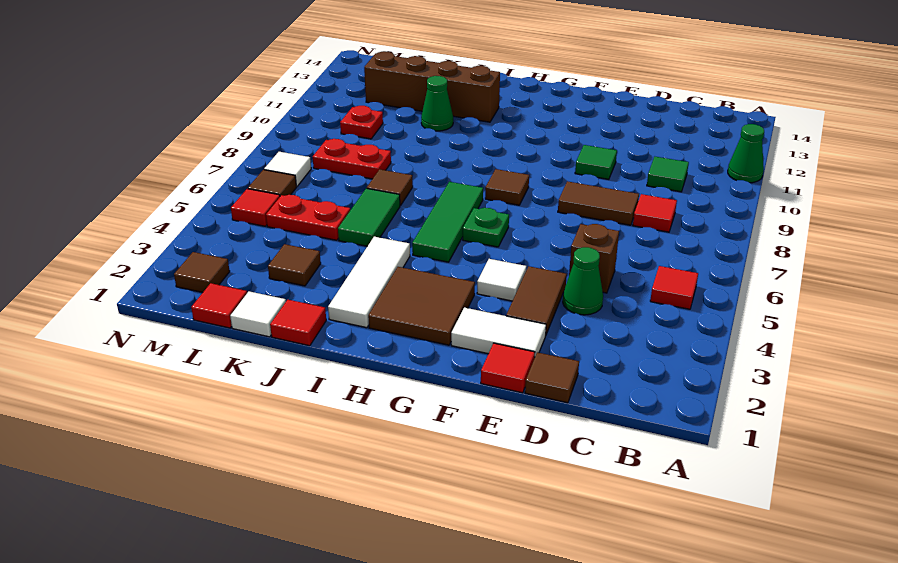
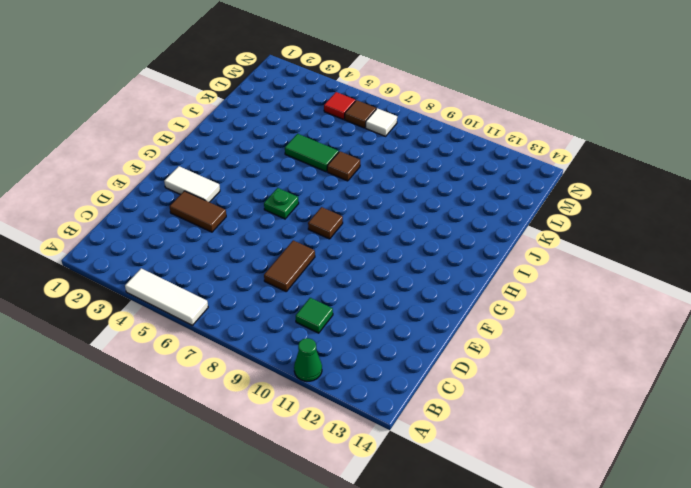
white 1x3 tile [125,268,208,325] -> white 1x3 tile moved to [328,237,410,328]
white 1x2 tile [164,166,220,202] -> white 1x2 tile turned to [451,308,546,356]
none -> red 1x1 tile [650,266,698,309]
none -> red 1x1 tile [633,194,677,232]
none -> brown 1x1 tile [525,352,579,403]
none -> green 1x1 cone [563,247,603,315]

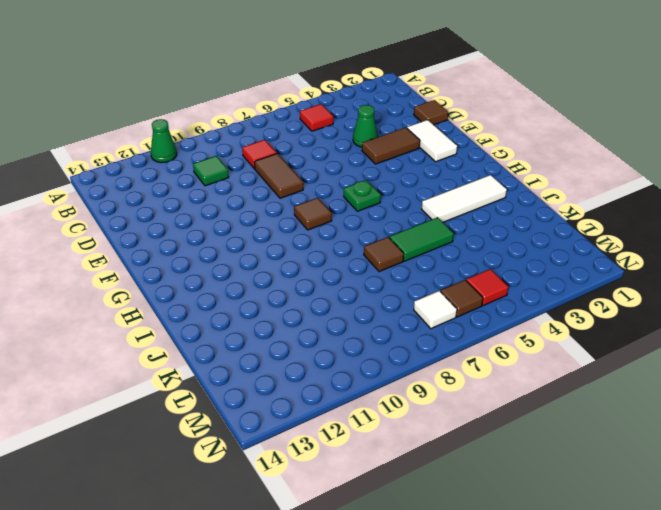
none -> brown 1x1 brick [569,224,619,293]
none -> red 1x1 tile [481,343,535,393]
none -> green 1x1 tile [575,145,617,179]
none -> white 1x1 tile [477,259,526,301]

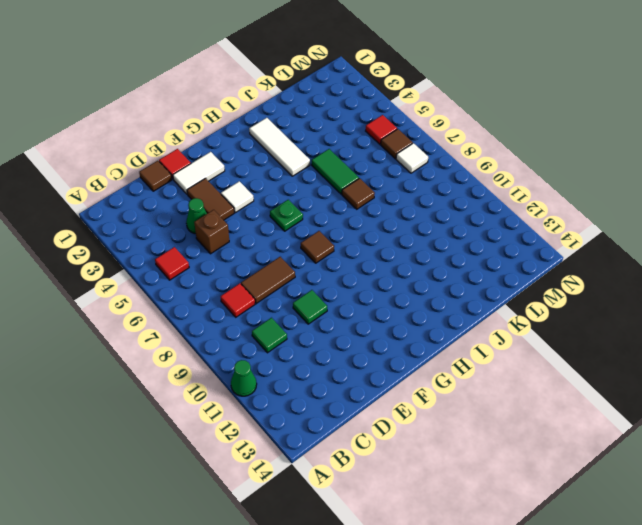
none -> brown 2x2 tile [368,267,475,345]
none -> green 1x3 tile [412,182,483,262]
none -> brown 1x4 brick [364,51,500,122]
none -> red 1x1 tile [270,300,326,346]

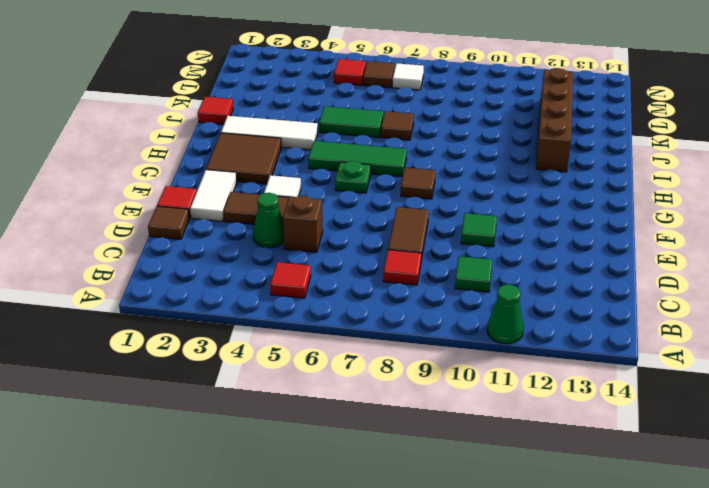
none -> green 1x1 cone [421,76,453,131]
none -> white 1x1 tile [230,291,286,337]
none -> brown 1x1 tile [268,244,321,286]
none -> red 1x2 plate [266,195,350,240]

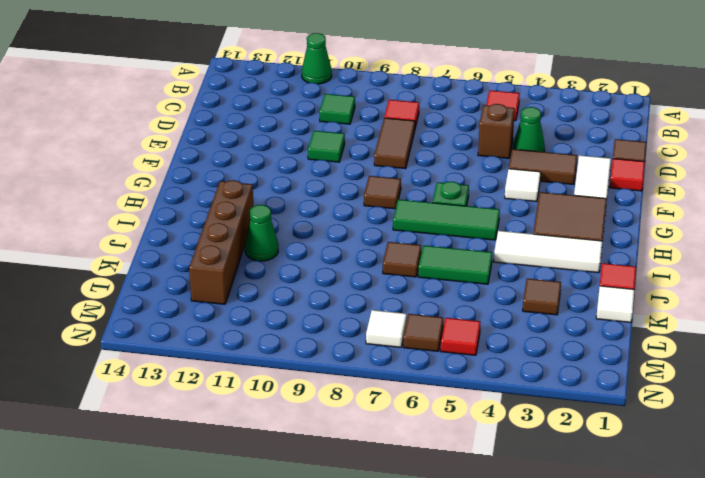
none -> red 1x2 plate [266,195,350,240]
none -> red 1x2 plate [313,139,391,179]
none -> red 1x1 tile [191,283,247,328]
none -> red 1x1 plate [340,106,383,139]

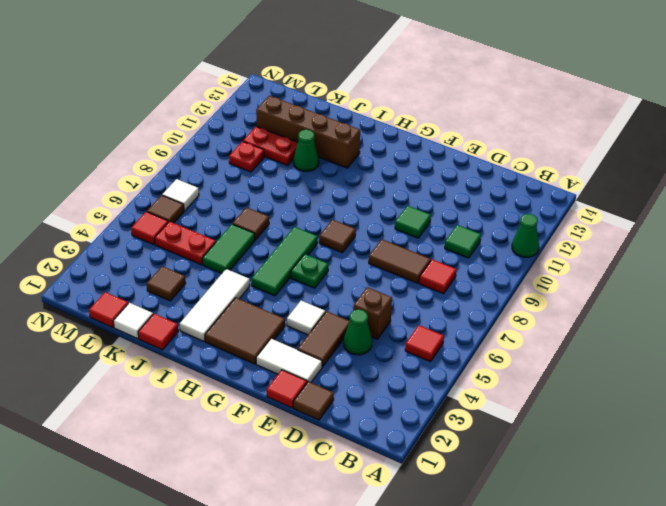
red 1x2 plate [243,126,298,166] -> red 1x2 plate moved to [313,139,391,179]
none -> brown 1x1 tile [174,252,230,292]

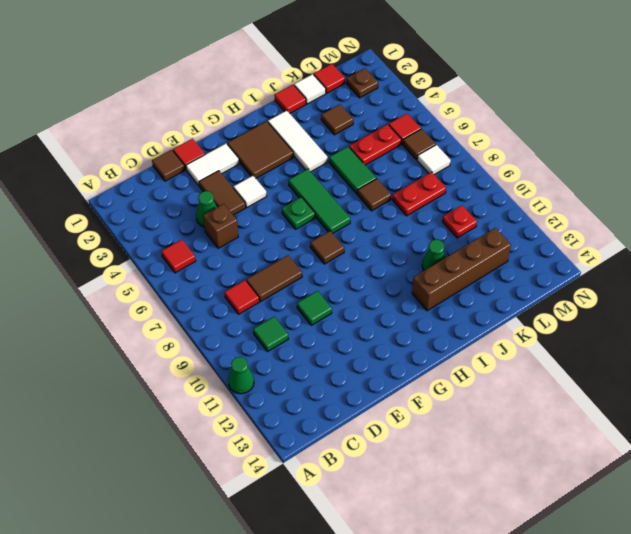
brown 1x1 plate [347,68,378,98] -> brown 1x1 tile [174,252,230,292]

